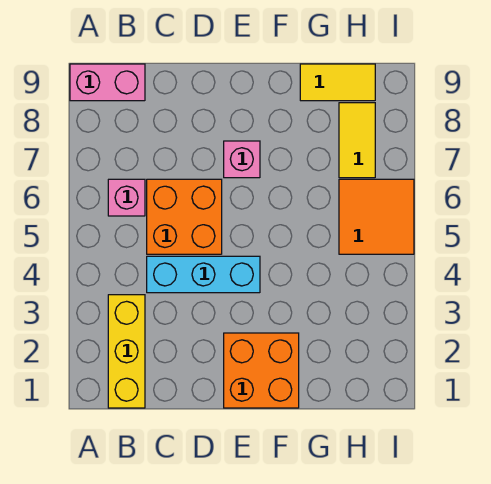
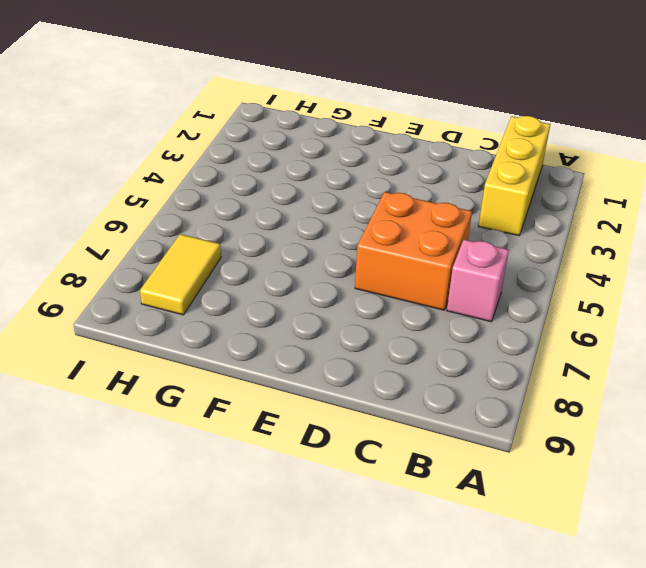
none -> pink 1x2 brick [70,64,145,101]
none -> cyan 1x3 brick [147,256,260,293]

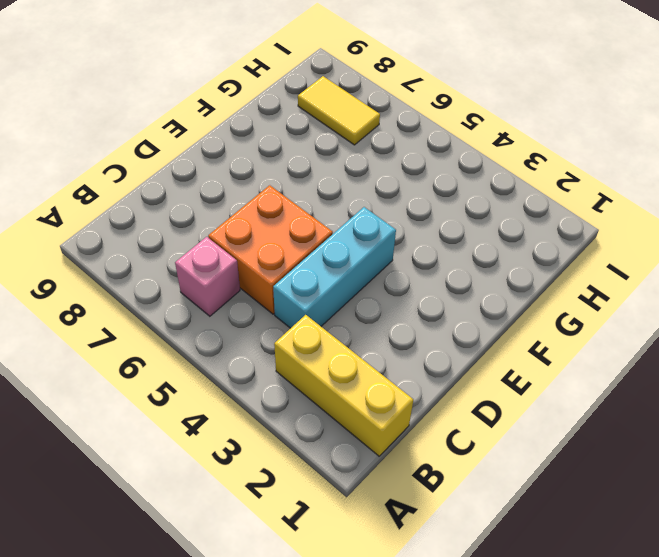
none -> pink 1x2 brick [70,64,145,101]
none -> orange 2x2 brick [224,333,299,408]

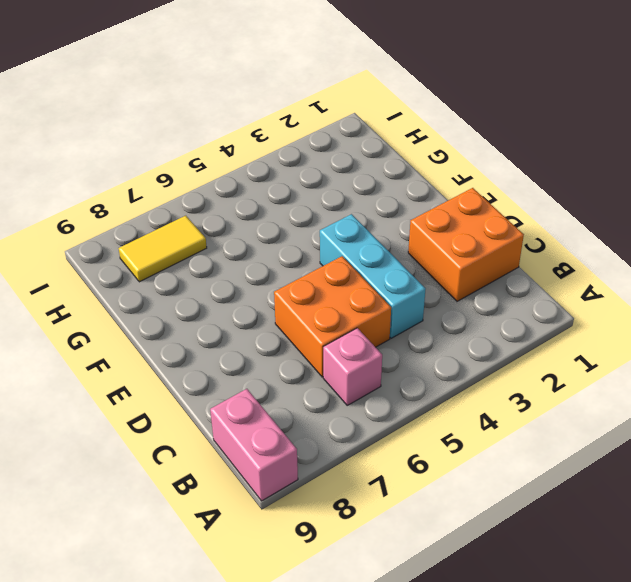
orange 2x2 brick [408,188,524,301] -> orange 2x2 brick moved to [224,333,299,408]
none -> yellow 1x3 brick [108,295,145,408]
none -> pink 1x1 brick [224,141,260,178]

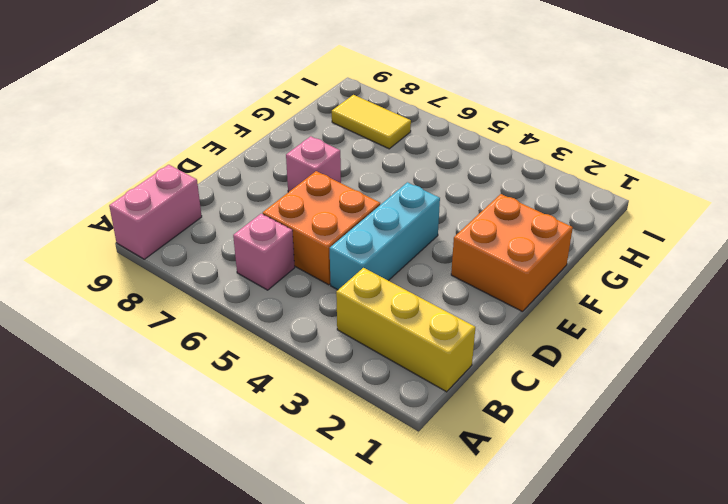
none -> yellow 1x2 tile [300,64,375,101]
none -> orange 2x2 tile [339,179,414,254]

